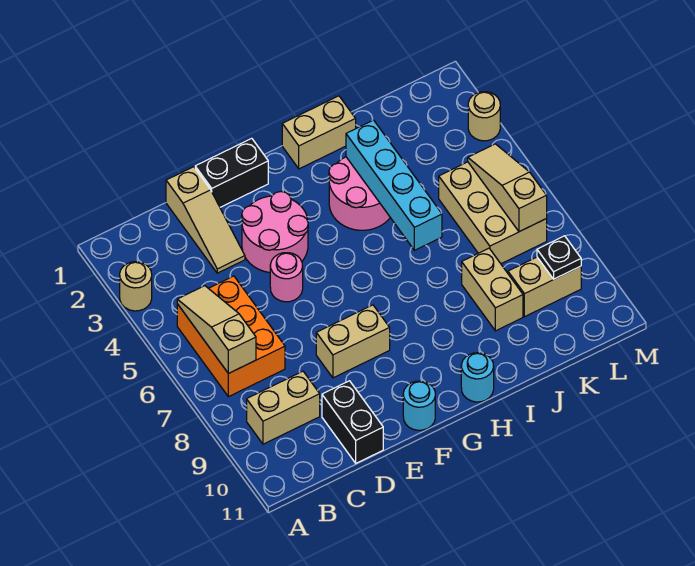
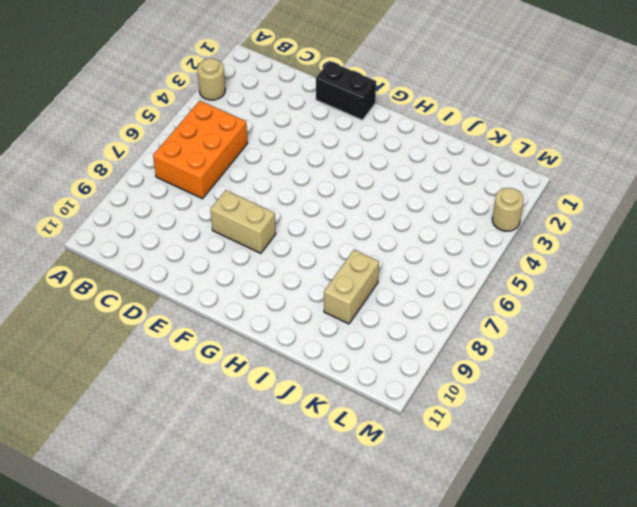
none -> tan 1x2 brick [247,371,320,444]
none -> tan 1x3 slope [166,167,245,273]
none -> black 1x2 brick [322,381,383,463]

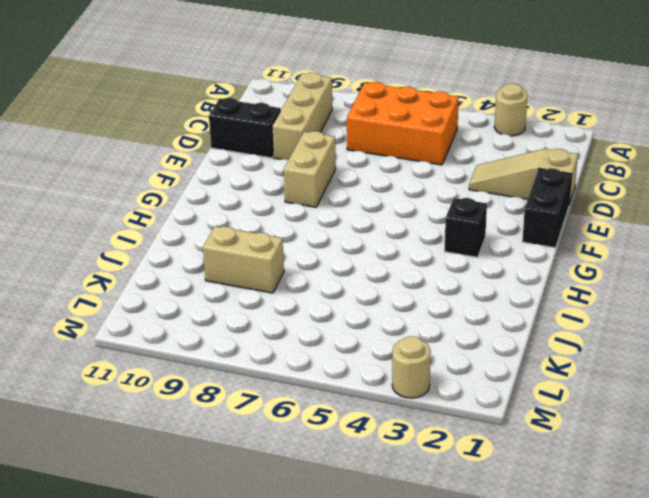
tan 1x3 brick [272,73,332,160] -> tan 1x2 brick [247,371,320,444]
black 1x1 brick [445,198,487,257] -> none
none -> pink 2x2 round brick [242,192,308,272]
none -> pink 1x1 round brick [270,253,303,302]
none -> cyan 1x1 round brick [403,381,435,430]

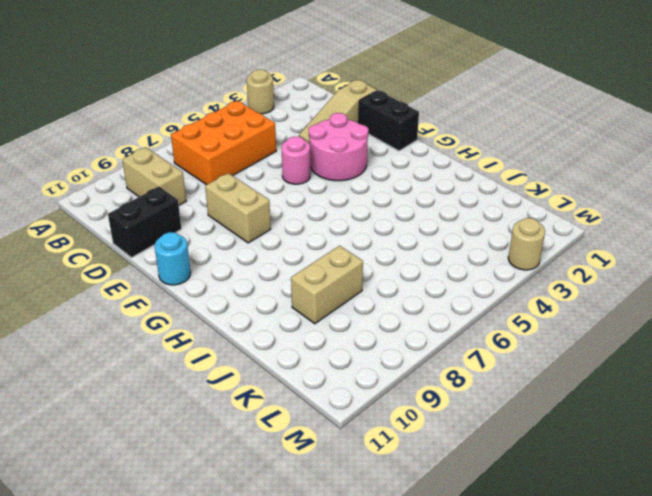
none -> tan 1x2 brick [282,96,356,169]
none -> pink 2x2 round brick [329,157,390,230]
none -> cyan 1x1 round brick [461,353,494,402]

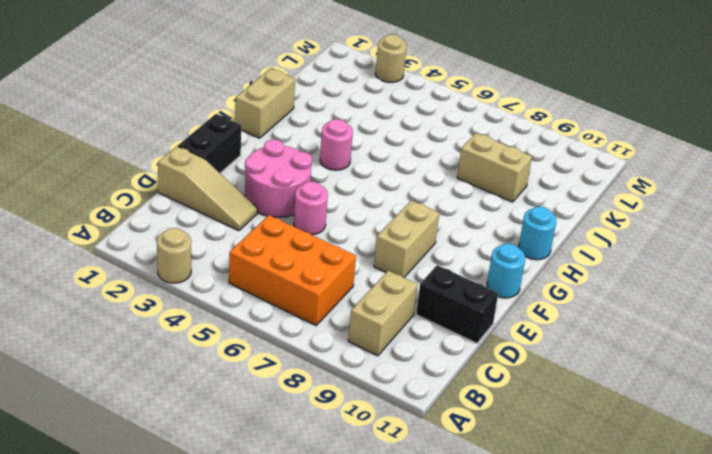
pink 1x1 round brick [320,119,353,170] -> pink 2x2 round brick [329,157,390,230]
none -> tan 2x3 brick [439,162,547,264]
none -> tan 1x2 brick [508,257,581,317]
none -> tan 1x3 slope [177,286,256,374]

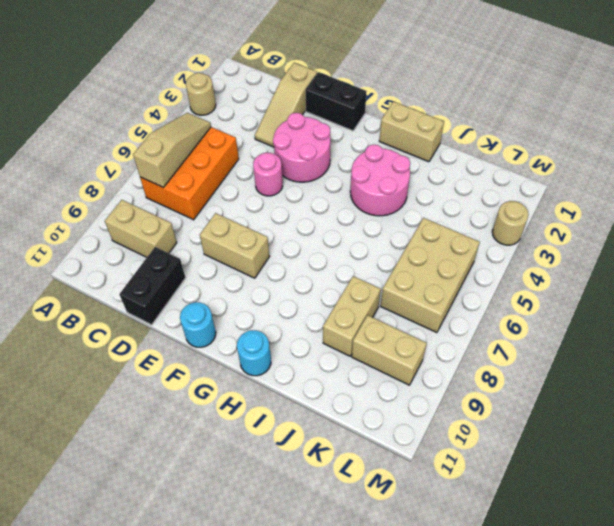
none -> cyan 1x4 brick [346,120,442,250]
none -> tan 1x3 slope [468,144,547,232]
none -> black 1x1 plate [537,236,581,279]

